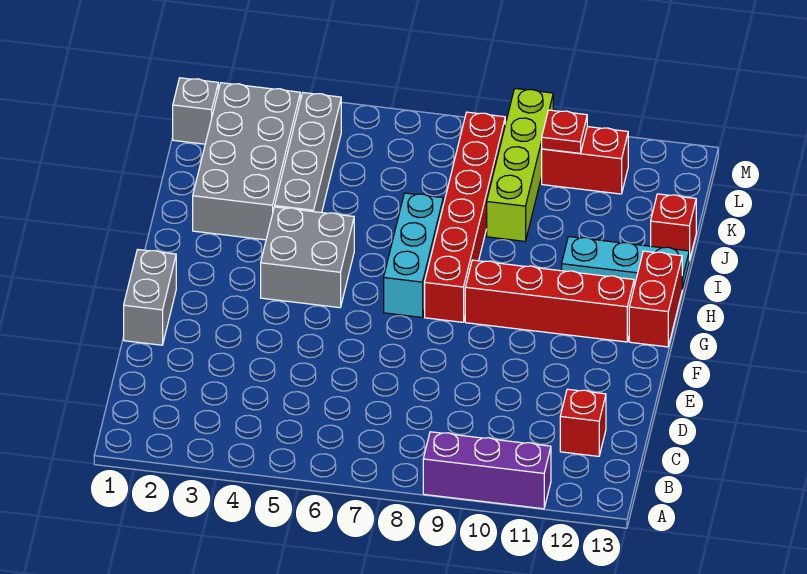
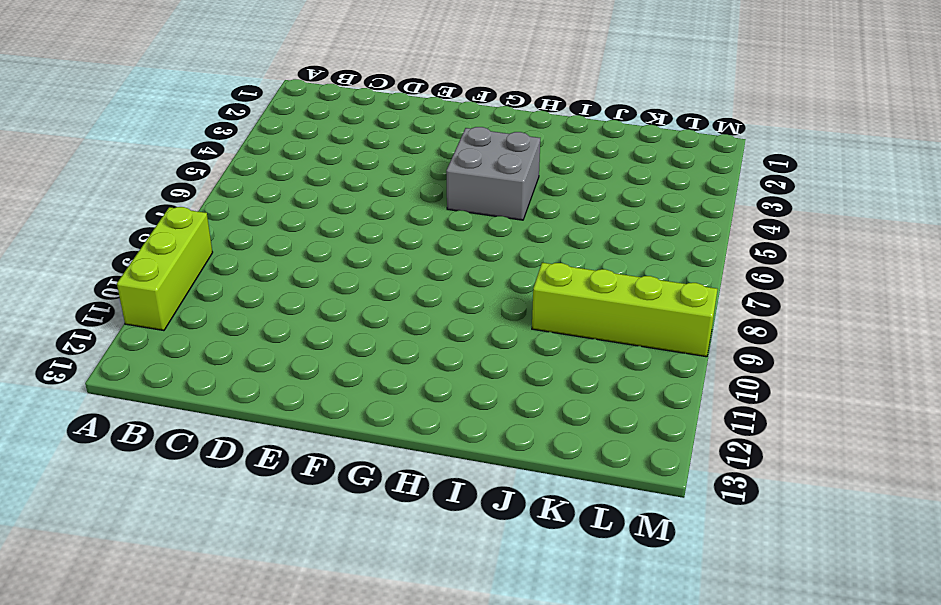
lime 1x3 brick [117,207,213,331] -> purple 1x3 brick [423,432,551,509]
none -> red 1x1 brick [560,389,606,456]
none -> grey 1x2 brick [124,250,176,345]
none -> cyan 1x3 brick [384,193,443,317]

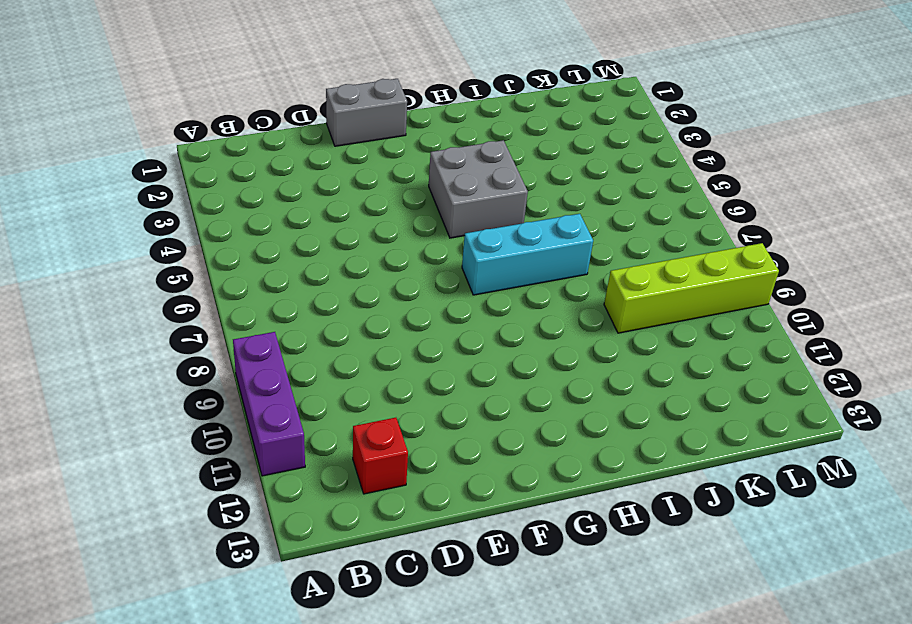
none -> red 1x6 brick [425,112,505,322]
none -> red 1x4 brick [465,260,634,342]
none -> red 1x2 brick [629,251,682,347]

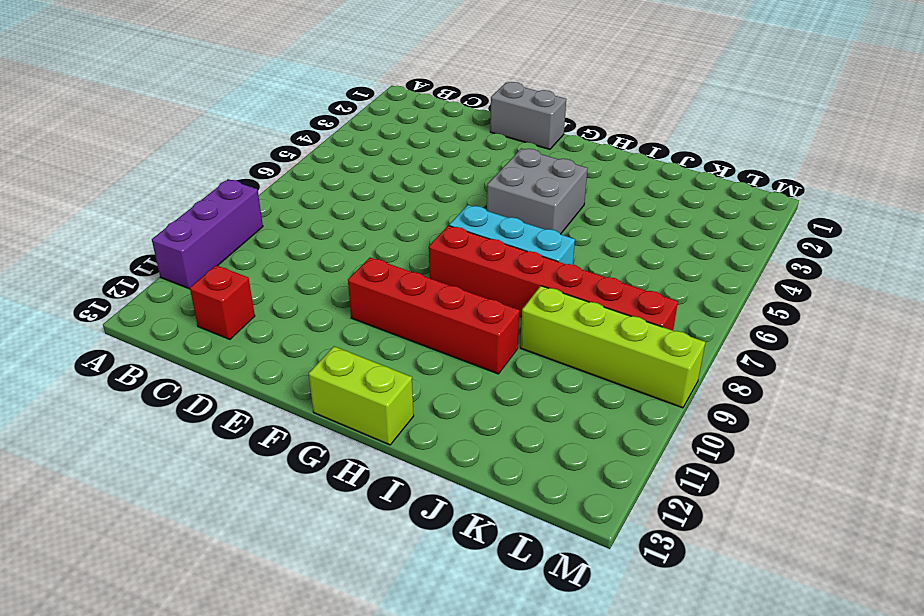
red 1x4 brick [348,257,519,374] -> red 1x4 brick turned to [465,260,634,342]
lime 1x2 brick [309,346,414,445] -> red 1x2 brick [629,251,682,347]
none -> grey 2x4 brick [193,83,300,240]
none -> grey 1x4 brick [275,93,341,213]
none -> cyan 1x3 plate [562,237,689,289]

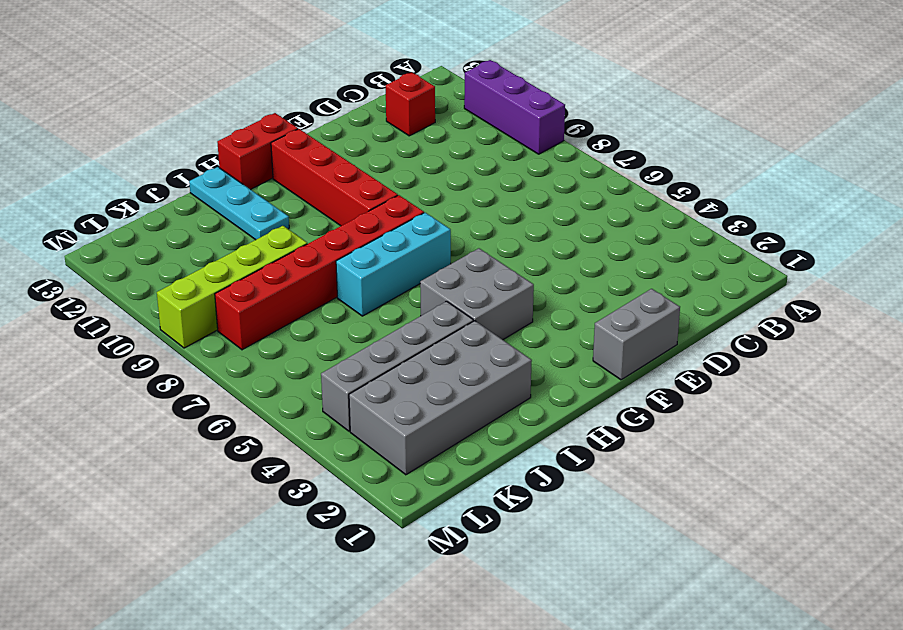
none -> red 1x1 brick [651,194,696,261]
none -> grey 1x1 brick [173,78,218,144]
none -> red 1x2 brick [542,127,628,194]

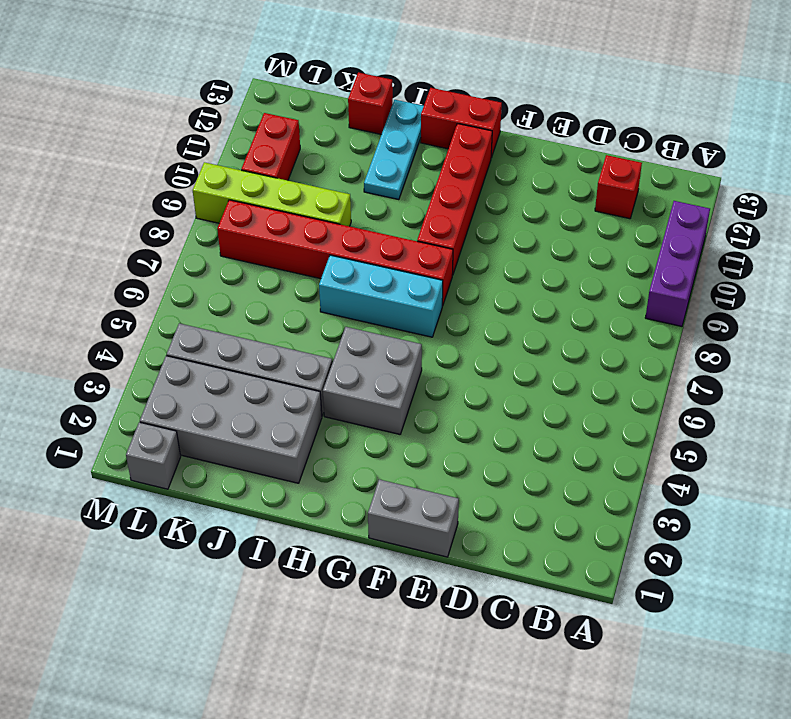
none -> red 1x1 plate [542,110,587,153]

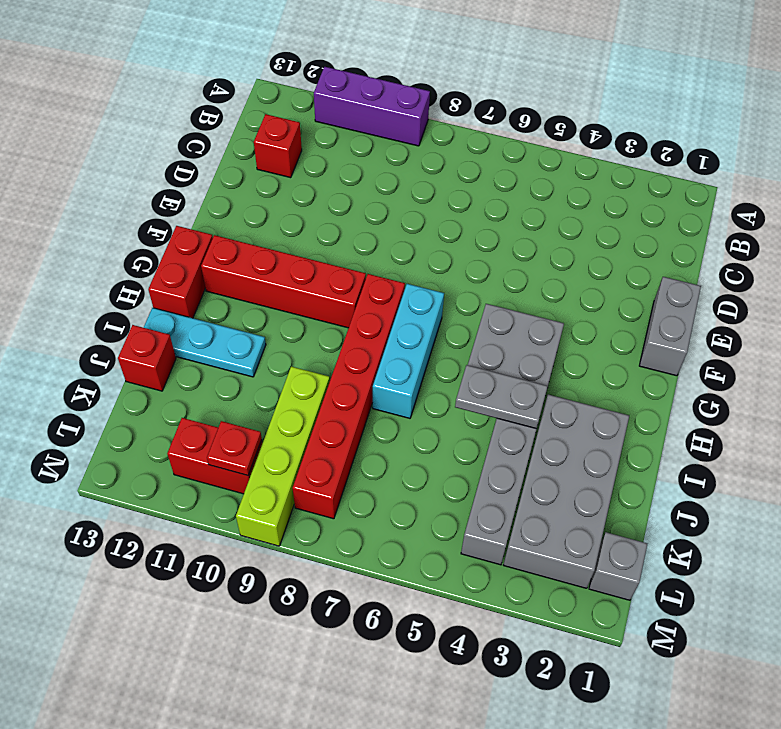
grey 1x2 plate [455,365,548,429] -> none

